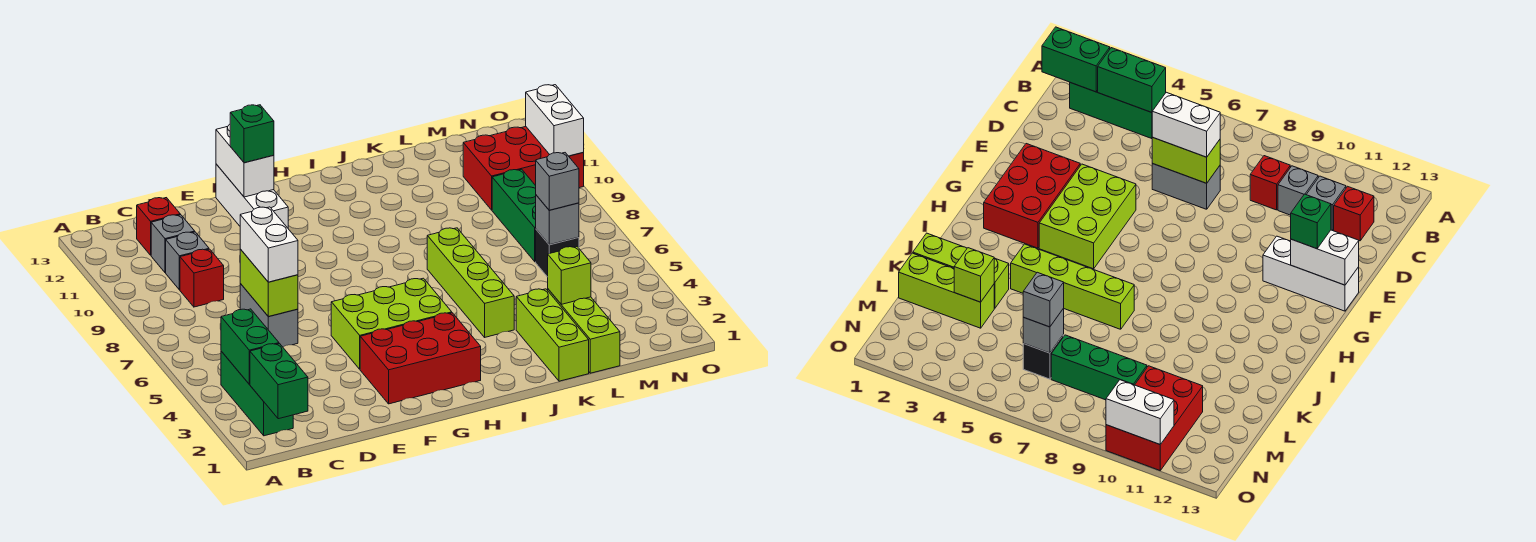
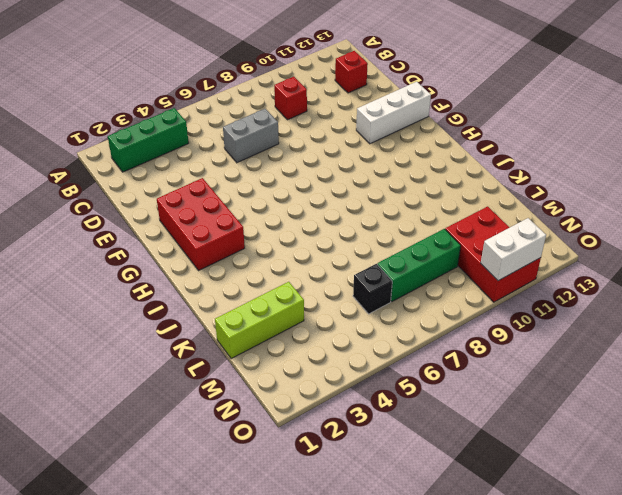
none -> grey 1x1 brick [166,232,209,290]
none -> grey 1x1 brick [151,215,195,273]
none -> lime 2x3 brick [331,278,452,369]

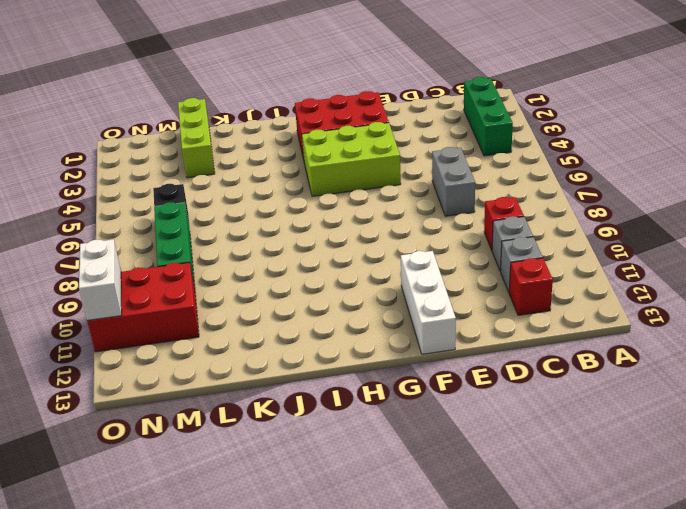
none -> lime 1x4 brick [427,228,514,337]
none -> lime 1x3 brick [516,289,589,381]
none -> green 1x2 brick [250,344,308,419]

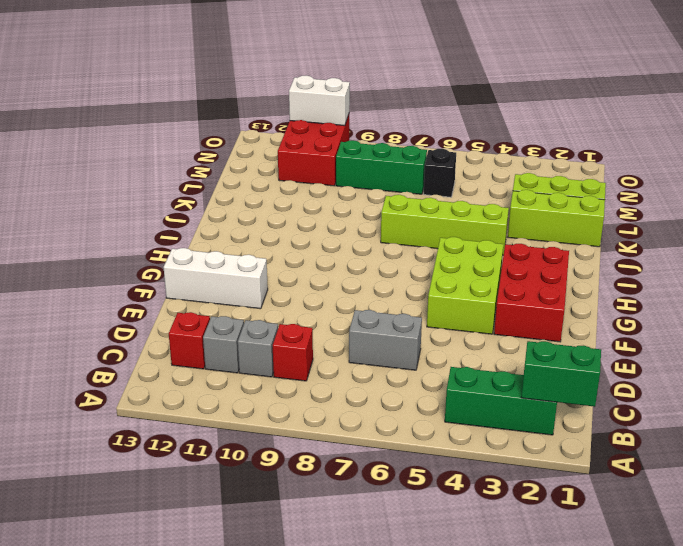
none -> green 1x2 brick [221,309,279,384]
none -> lime 1x2 brick [240,249,298,316]
none -> white 1x2 brick [216,124,274,197]

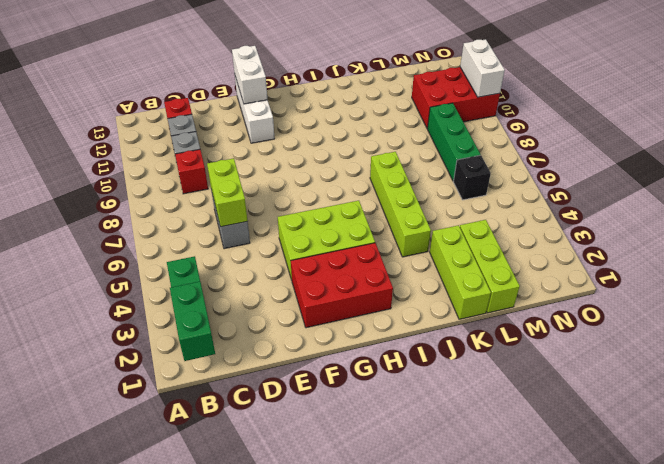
none -> green 1x2 brick [221,309,279,384]
none -> lime 1x1 brick [548,247,591,304]
none -> grey 1x1 brick [536,195,579,245]

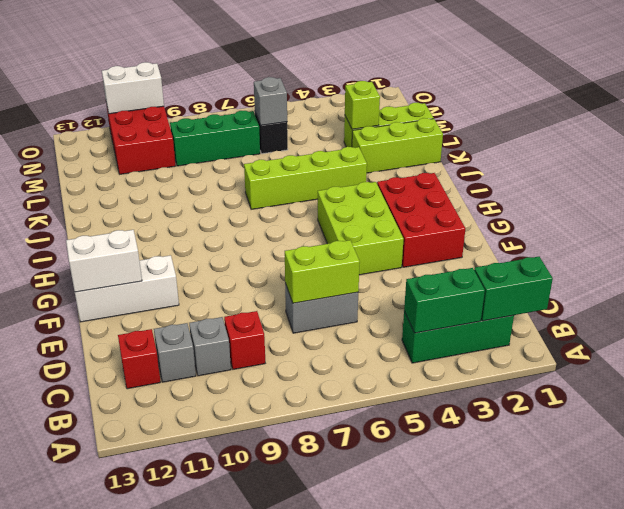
none -> white 1x2 brick [240,207,298,282]
none -> green 1x1 brick [230,105,274,163]
none -> grey 1x1 brick [536,153,579,210]

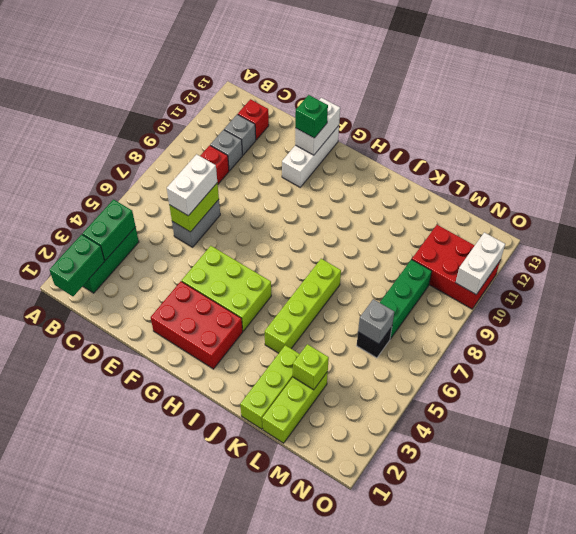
none -> grey 1x1 brick [536,153,579,210]

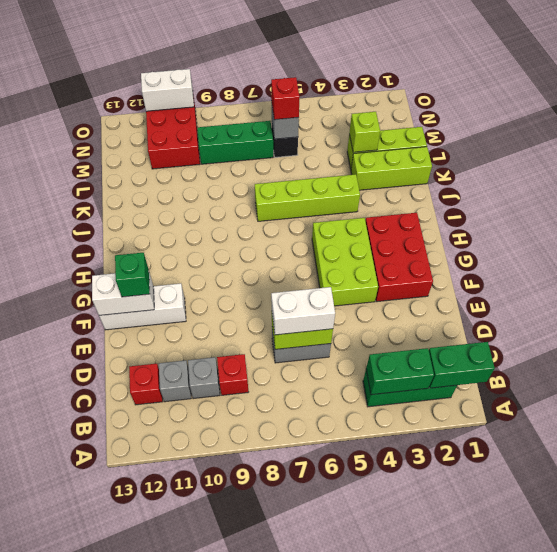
red 1x1 brick [271,77,300,120] -> grey 1x1 brick [536,153,579,210]

